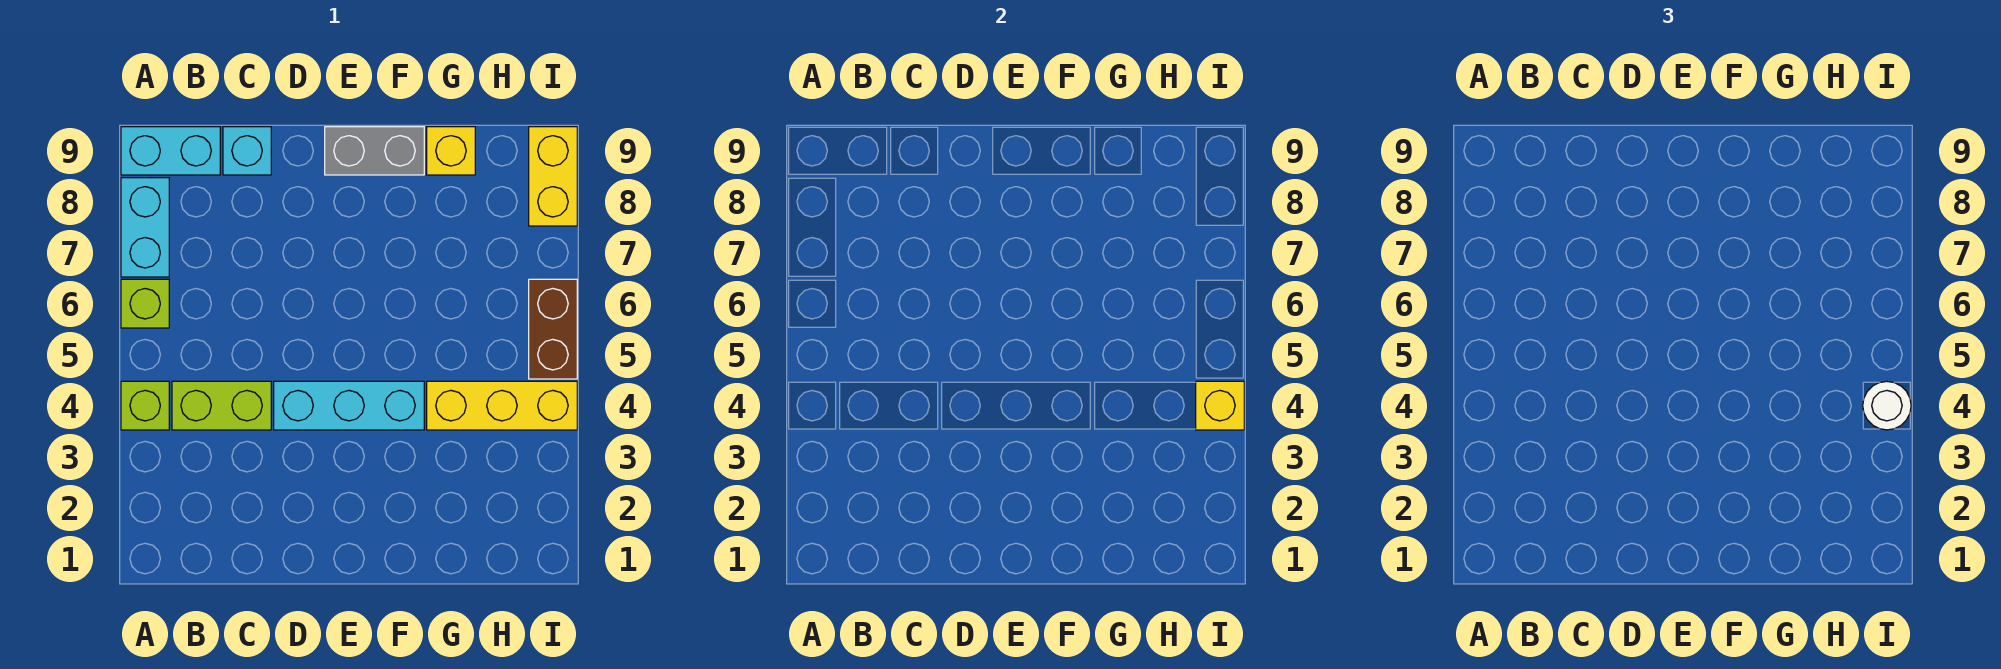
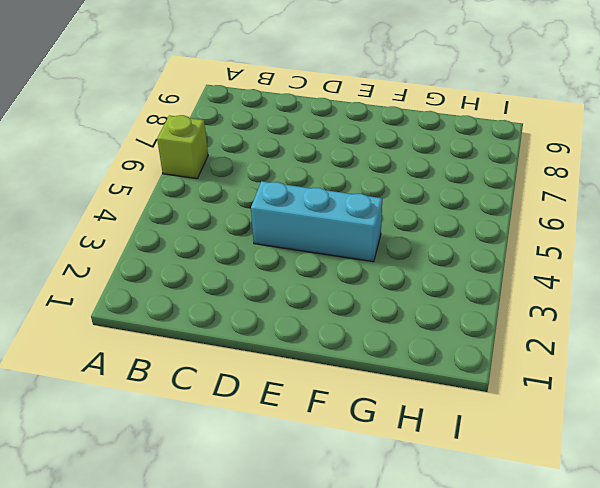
none -> lime 1x1 brick [121,381,169,430]
none -> cyan 1x2 brick [121,178,169,277]
none -> cyan 1x2 brick [121,127,220,175]

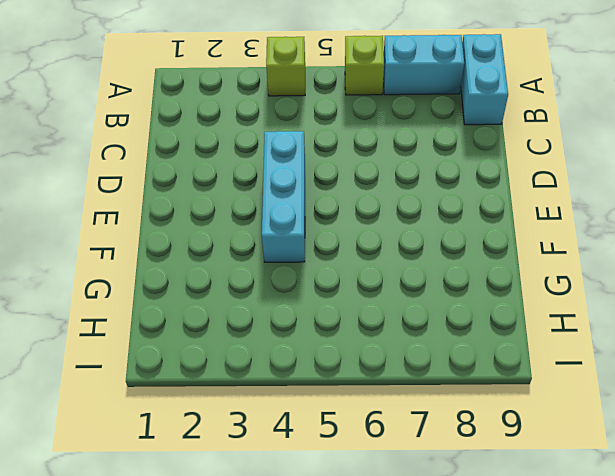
none -> lime 1x2 brick [172,381,271,430]
none -> cyan 1x1 brick [223,127,271,175]
none -> grey 1x2 brick [325,127,424,175]

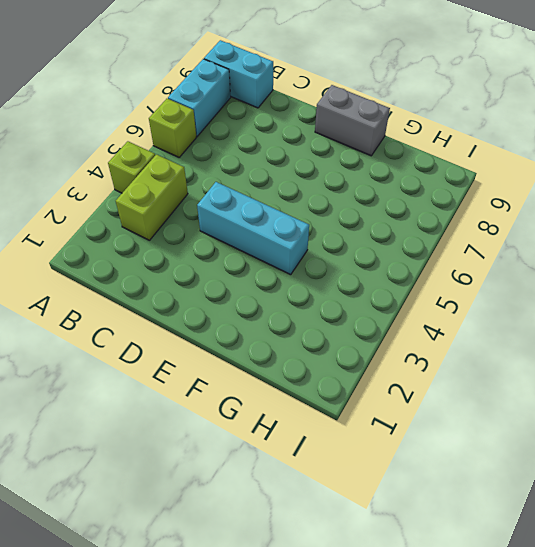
lime 1x2 brick [116,155,188,240] -> lime 1x2 brick turned to [172,381,271,430]
none -> cyan 1x1 brick [223,127,271,175]
none -> yellow 1x3 brick [427,381,577,430]
none -> yellow 1x1 brick [427,127,475,175]

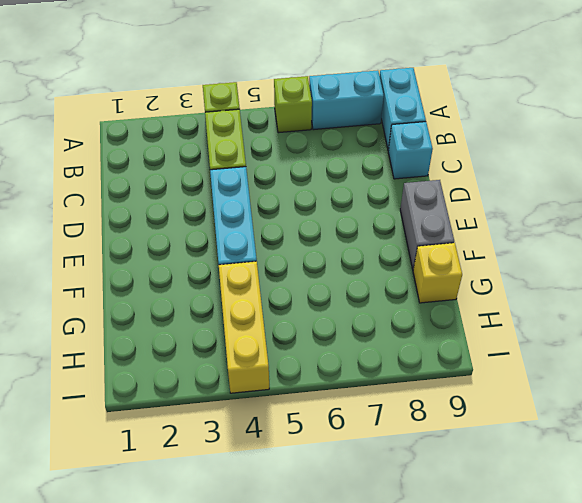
none -> brown 1x2 brick [529,279,577,379]
none -> yellow 1x2 brick [529,127,577,226]
none -> yellow 1x1 brick [1196,381,1244,430]

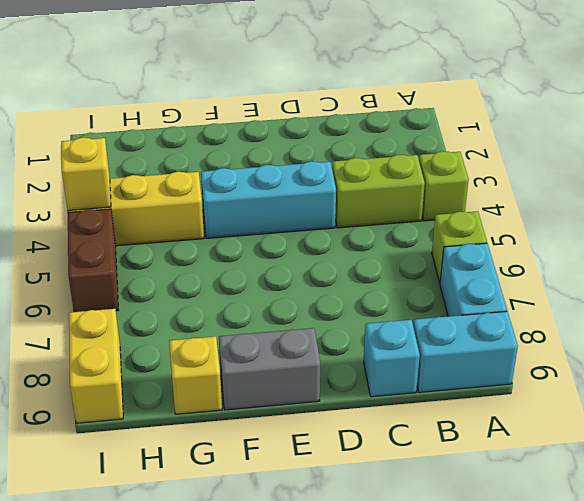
none -> white 1x1 round brick [1863,381,1911,430]

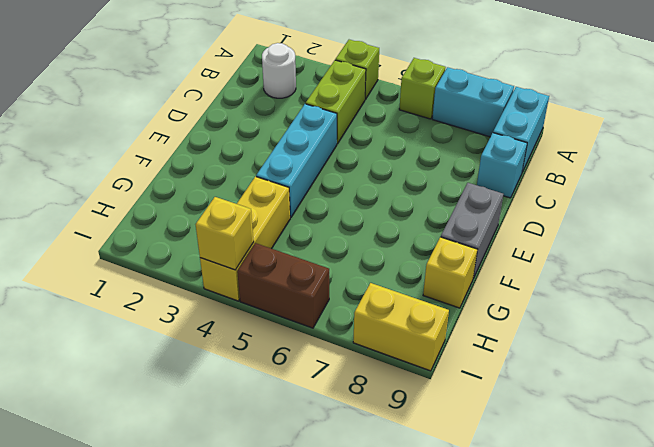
white 1x1 round brick [262,43,296,98] -> white 1x1 round brick moved to [1863,381,1911,430]

